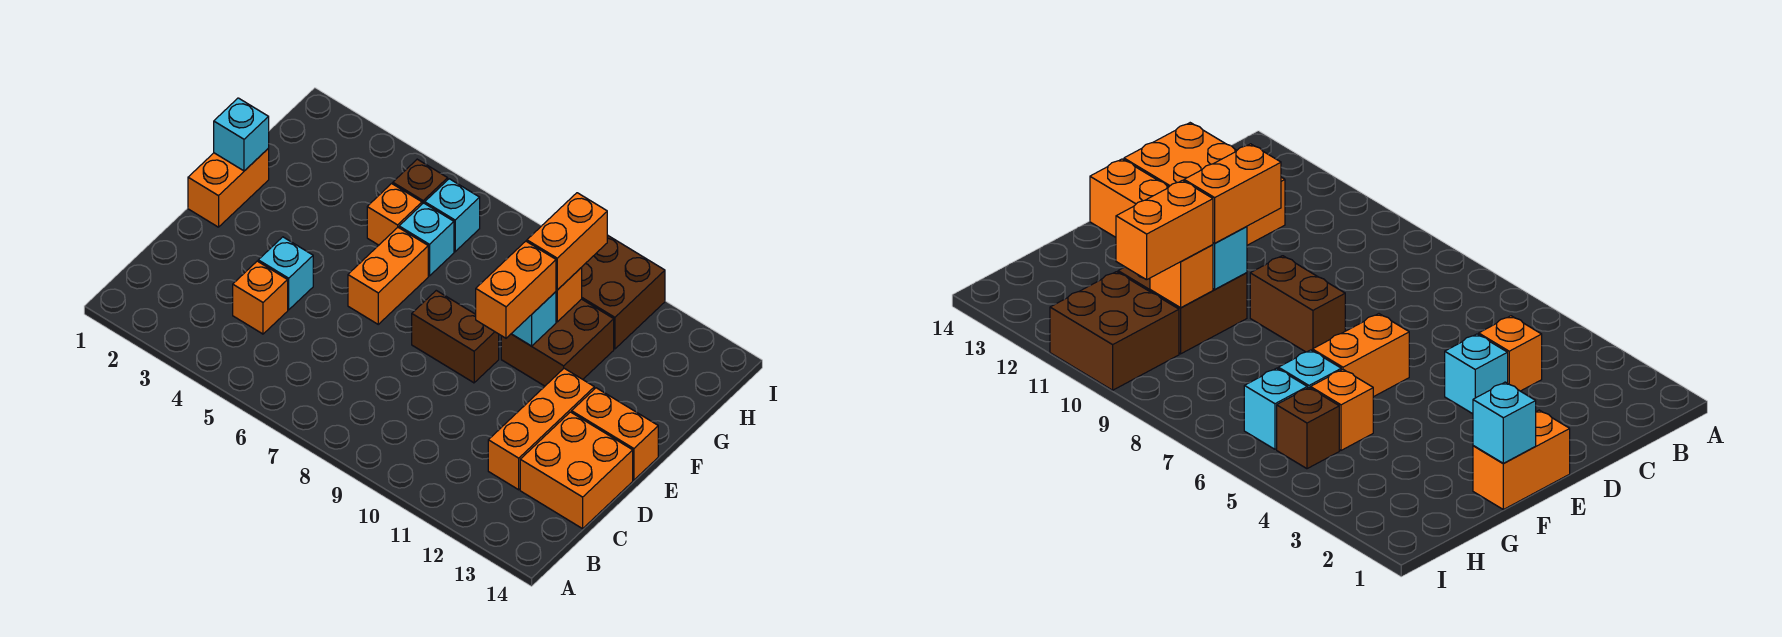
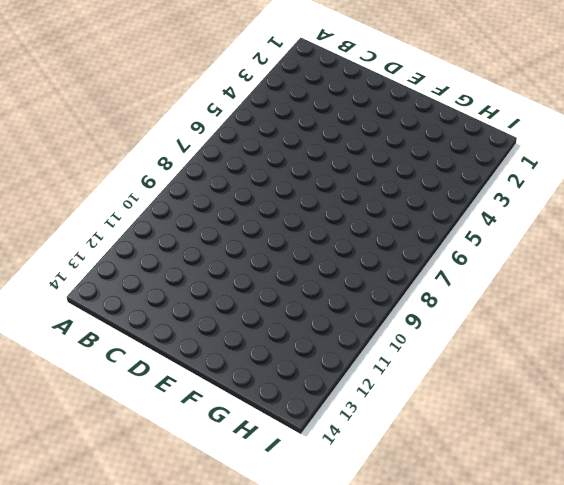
none -> orange 1x1 brick [233,261,288,334]
none -> orange 1x3 brick [488,368,594,490]
none -> orange 2x2 brick [520,412,633,529]

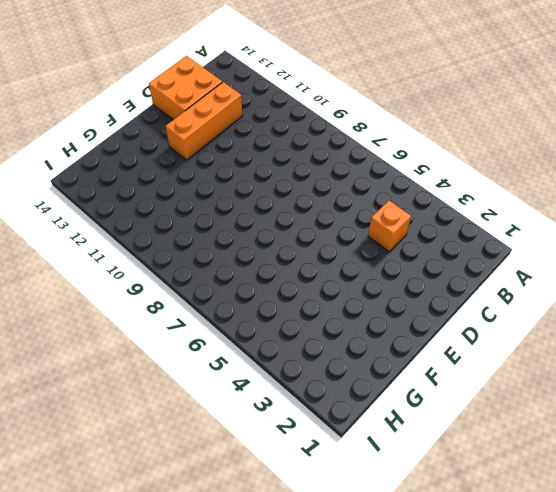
none -> cyan 1x1 brick [258,237,313,310]
none -> orange 1x2 brick [188,149,269,227]
none -> orange 1x2 brick [348,228,428,324]

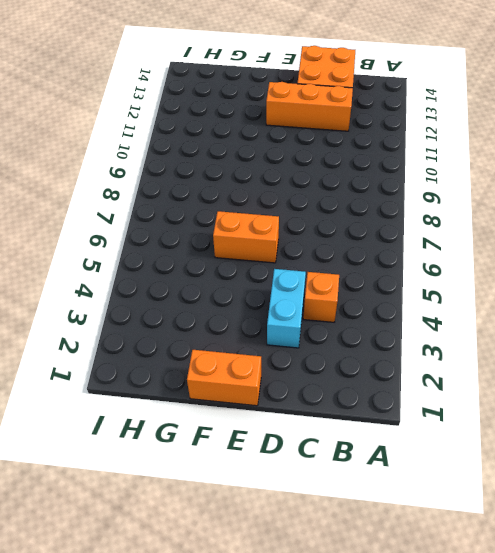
cyan 1x2 brick [267,269,306,348] -> cyan 1x1 brick [258,237,313,310]
none -> brown 1x2 brick [412,291,499,383]
none -> orange 1x2 brick [572,388,658,480]
none -> brown 2x2 brick [501,299,614,386]

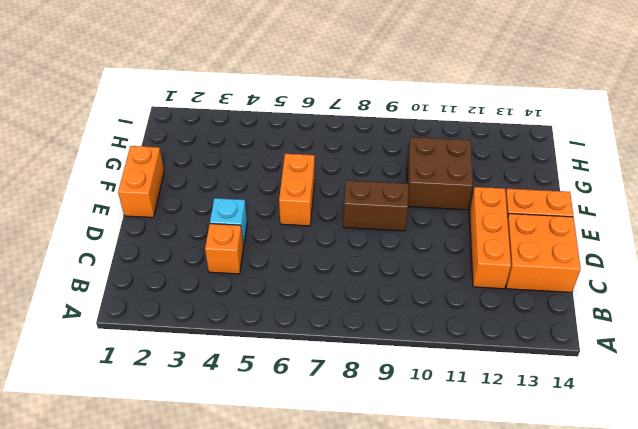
none -> orange 1x1 brick [367,184,422,245]
none -> cyan 1x1 brick [399,203,454,276]
none -> brown 1x1 brick [393,159,448,204]

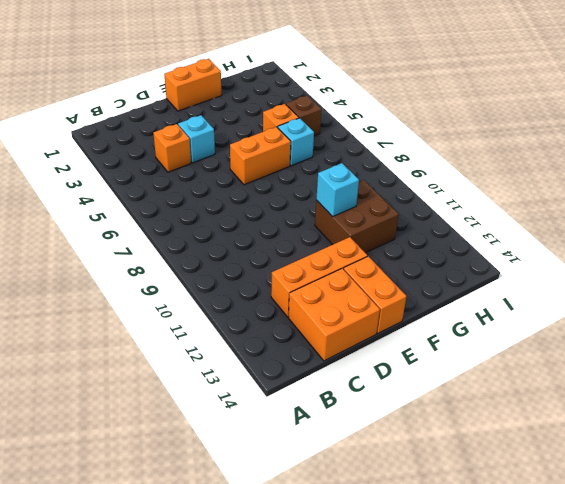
none -> brown 1x2 brick [412,291,499,383]
none -> cyan 1x1 brick [425,179,480,252]
none -> brown 2x2 brick [581,235,665,349]

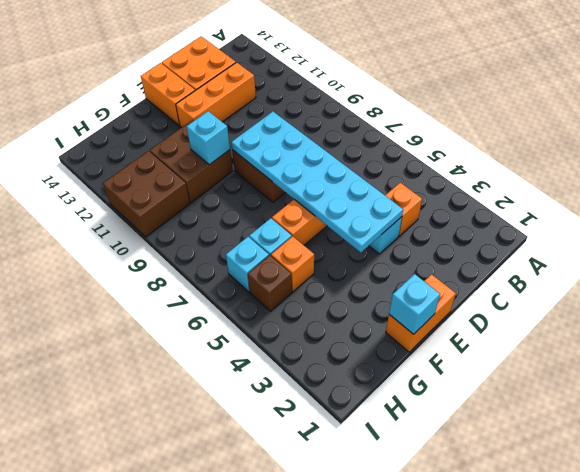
cyan 2x6 plate [231,112,403,252] -> none
none -> orange 1x1 brick [556,268,582,322]
none -> orange 1x2 brick [476,241,556,338]
none -> orange 1x2 brick [527,193,607,290]

